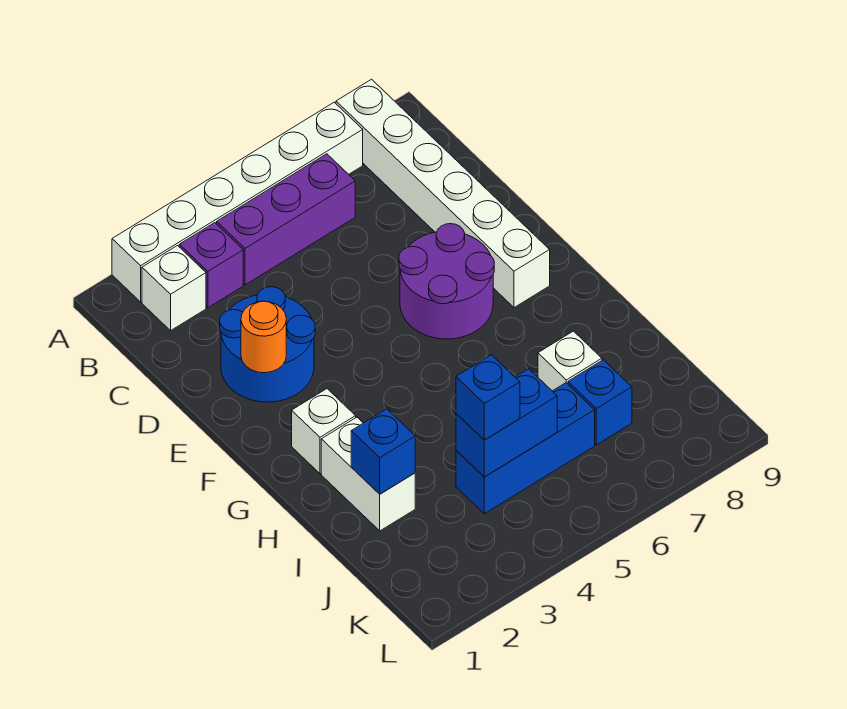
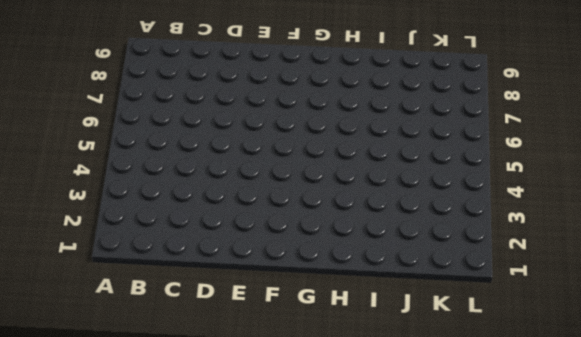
none -> white 1x6 brick [112,102,363,302]
none -> white 1x6 brick [336,79,550,308]
none -> white 1x1 brick [142,246,206,331]

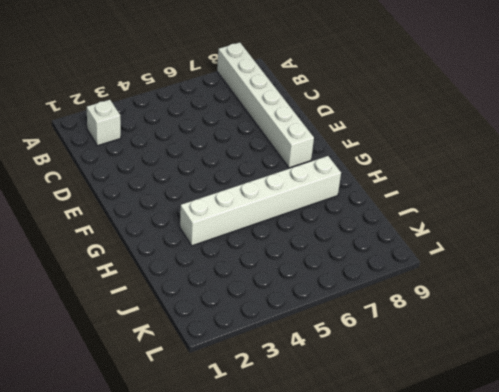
white 1x6 brick [180,156,341,246] -> white 1x6 brick moved to [112,102,363,302]
none -> purple 1x1 brick [179,223,243,308]
none -> purple 1x3 brick [217,154,355,285]
none -> blue 2x2 round brick [220,287,315,402]

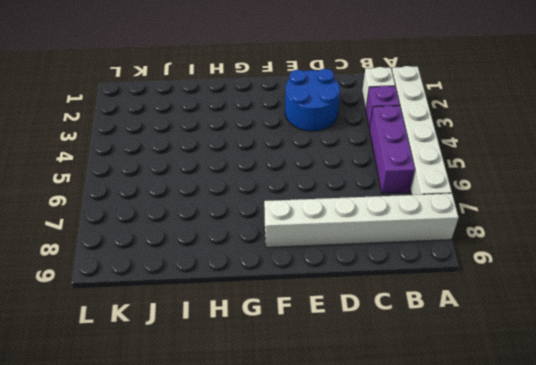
none -> purple 2x2 round brick [399,224,494,339]
none -> white 1x1 brick [292,389,356,474]
none -> white 1x2 brick [321,417,415,531]

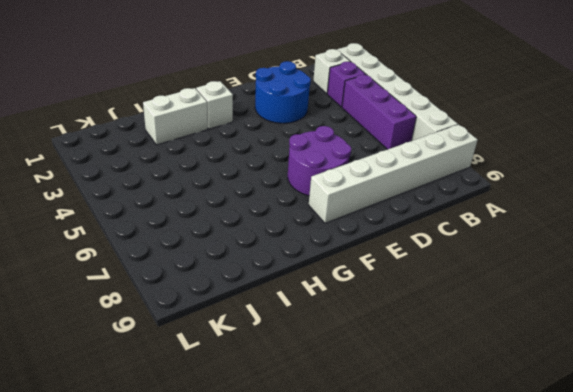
none -> white 1x1 brick [538,331,602,391]
none -> blue 1x3 brick [456,383,595,514]
none -> blue 1x1 brick [568,360,632,445]

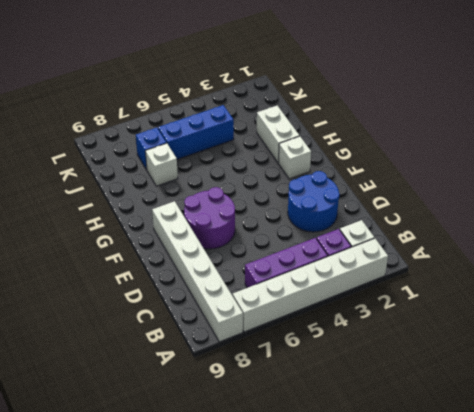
none -> orange 1x1 round brick [241,301,286,373]
none -> blue 1x1 brick [351,409,415,494]
none -> blue 1x2 brick [456,369,557,477]

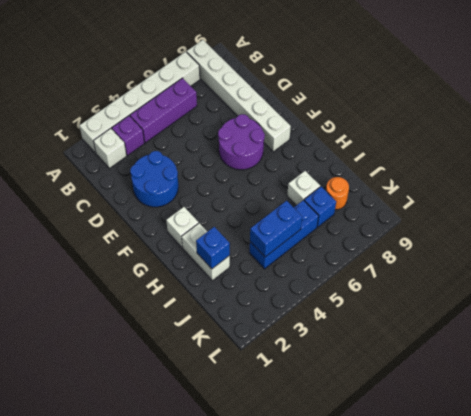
orange 1x1 round brick [326,177,349,210] -> orange 1x1 round brick moved to [241,301,286,373]
none -> blue 1x1 brick [456,355,520,440]

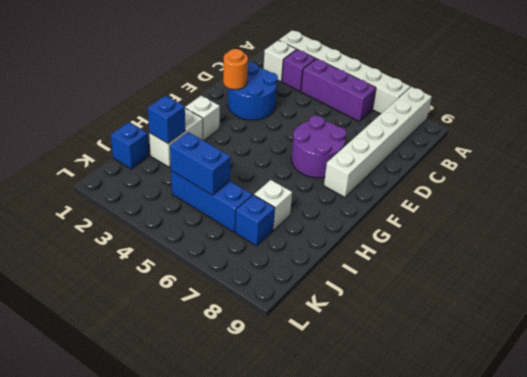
blue 1x1 brick [111,122,149,169] -> blue 1x1 brick moved to [456,355,520,440]

